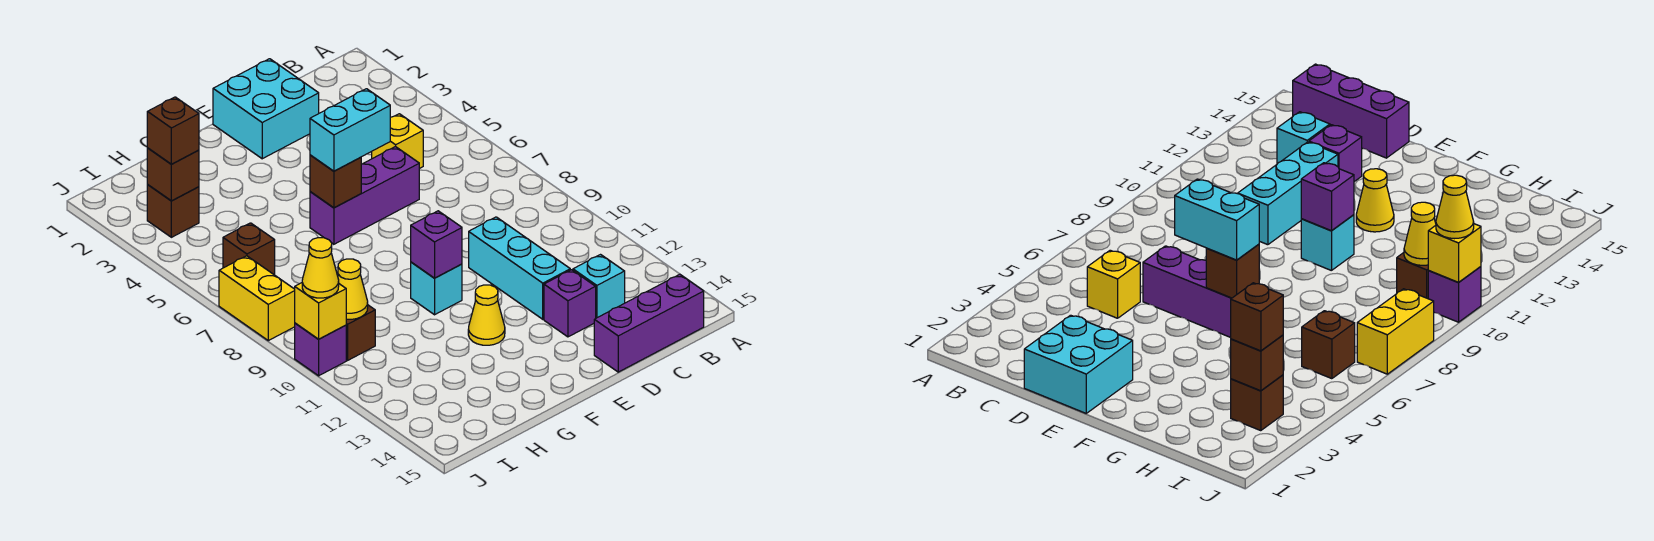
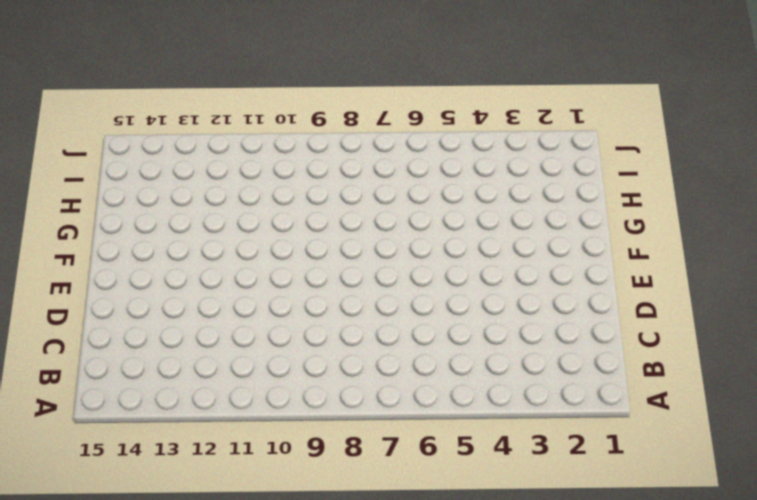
none -> purple 1x3 brick [594,274,704,372]
none -> yellow 1x1 brick [372,114,423,169]
none -> cyan 1x1 brick [573,255,625,318]

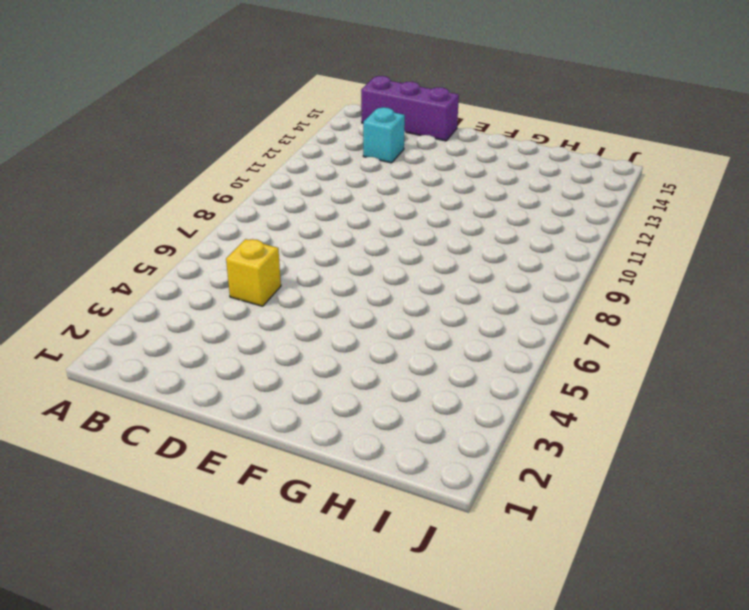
none -> cyan 2x2 brick [213,59,319,159]
none -> purple 1x3 brick [310,146,419,244]
none -> cyan 1x3 brick [469,217,570,319]

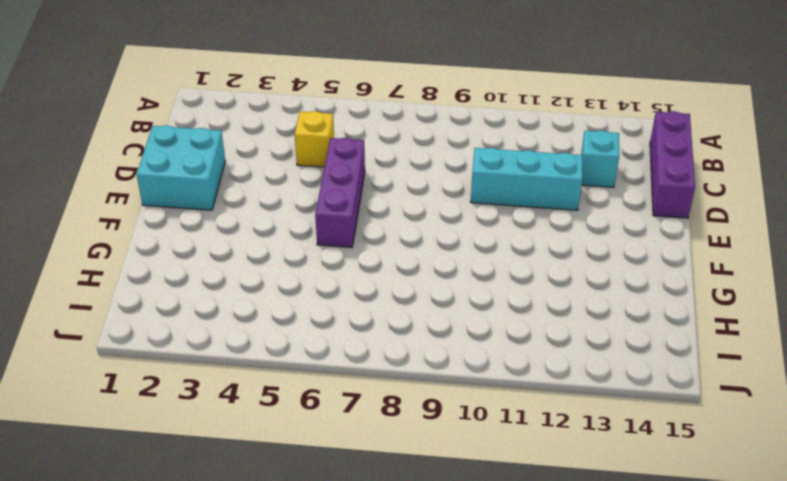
none -> purple 1x1 brick [544,270,596,337]
none -> cyan 1x1 brick [411,262,462,315]
none -> yellow 1x1 cone [468,285,505,345]

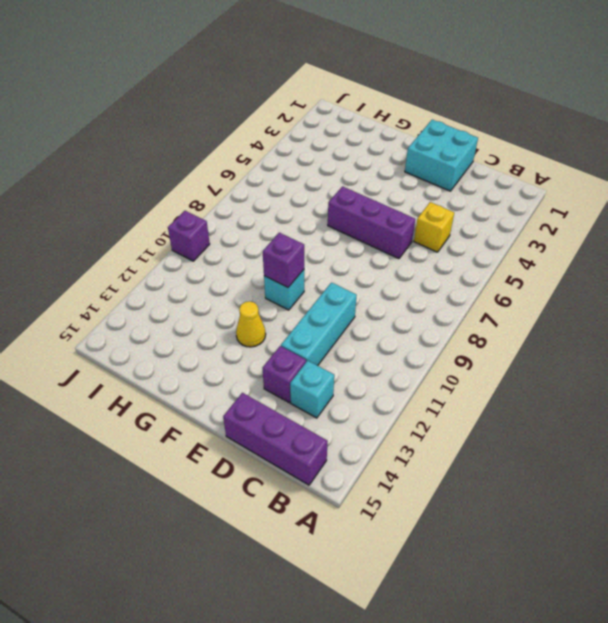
none -> brown 1x1 brick [147,185,199,237]
none -> brown 1x1 brick [223,223,275,275]
none -> brown 1x1 brick [346,305,375,360]

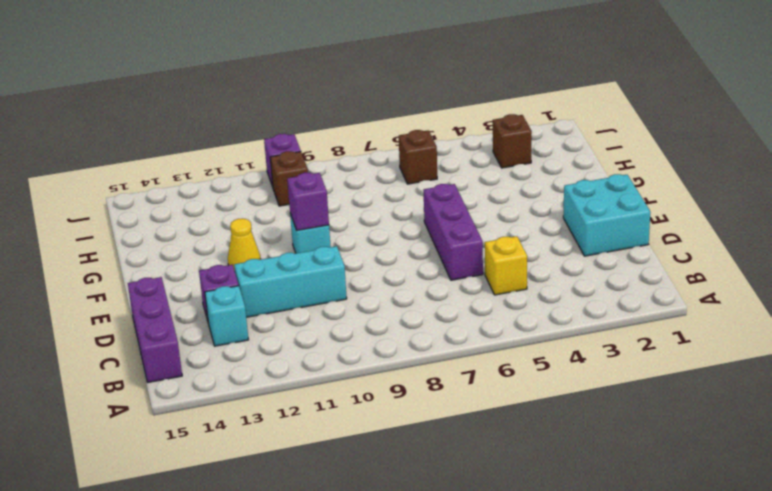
none -> yellow 1x2 brick [219,256,295,341]
none -> brown 1x1 brick [310,155,361,208]
none -> brown 1x1 brick [147,148,199,201]

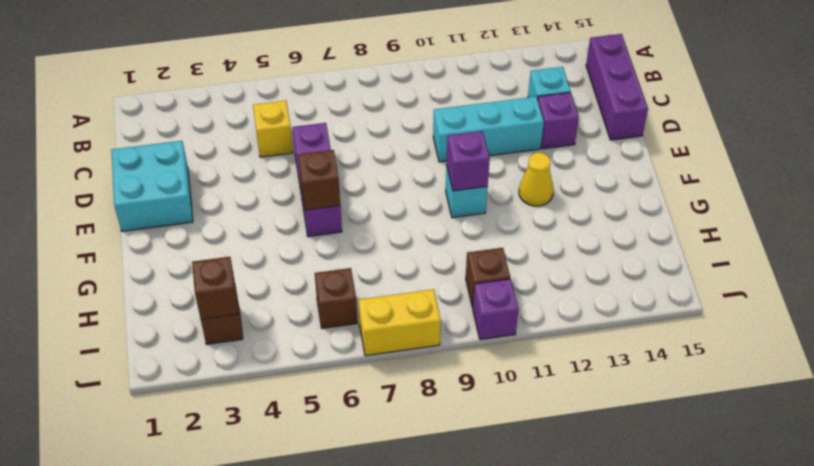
none -> yellow 1x1 cone [338,259,368,319]
none -> yellow 1x1 brick [295,283,346,339]
none -> cyan 1x2 brick [310,89,390,171]

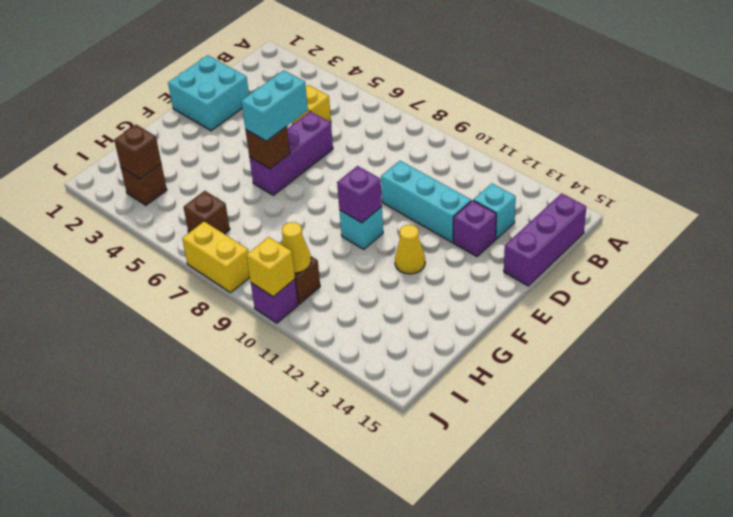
none -> brown 1x1 brick [147,97,199,164]
none -> yellow 1x1 cone [302,238,339,298]

